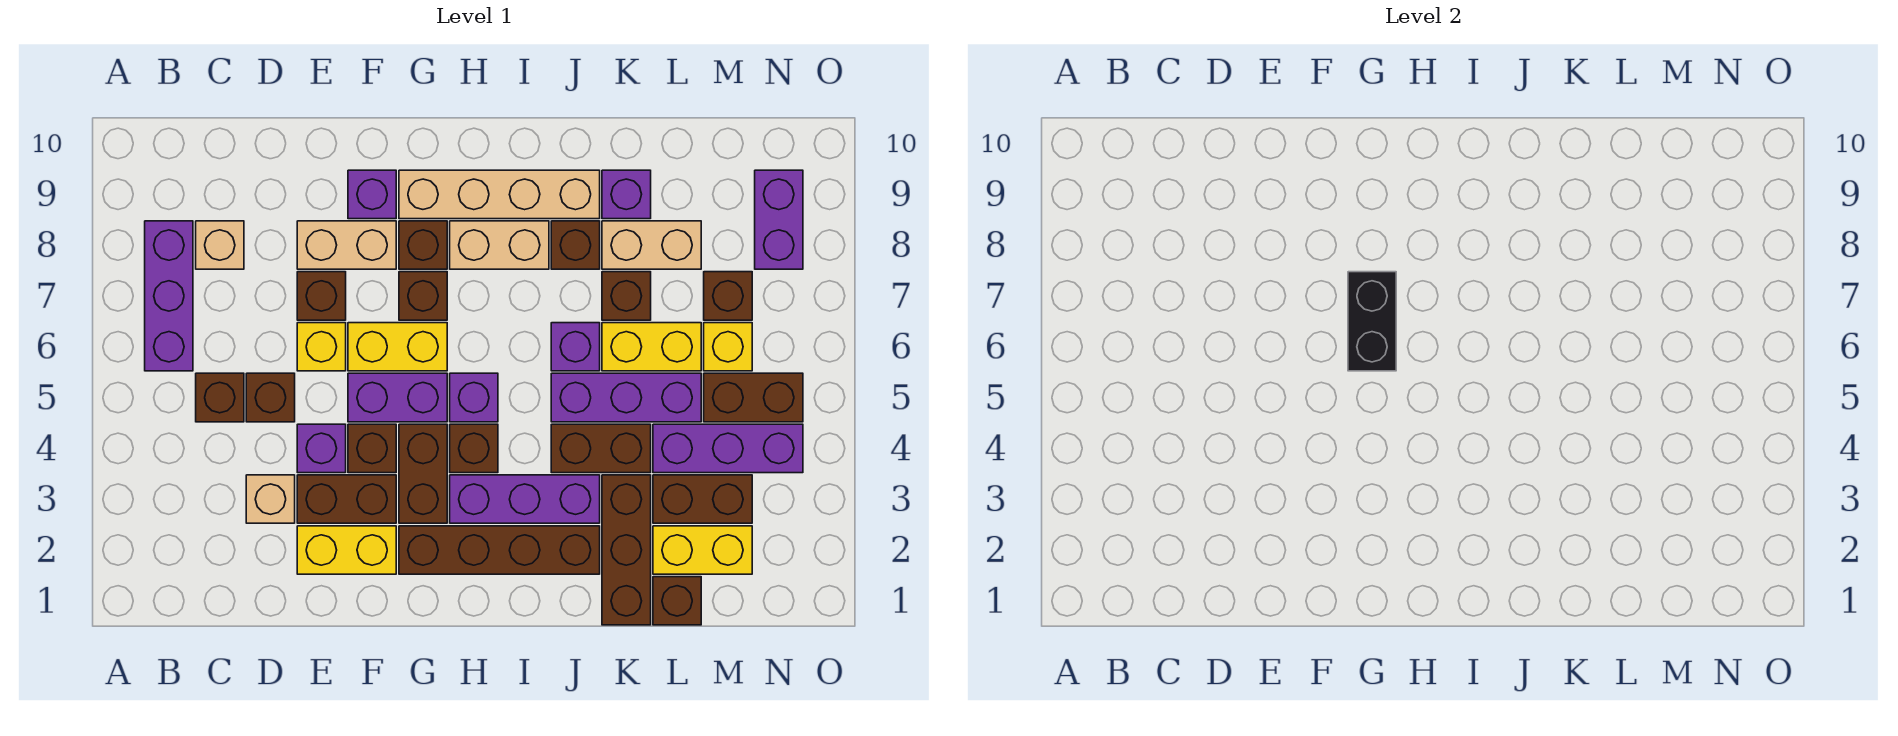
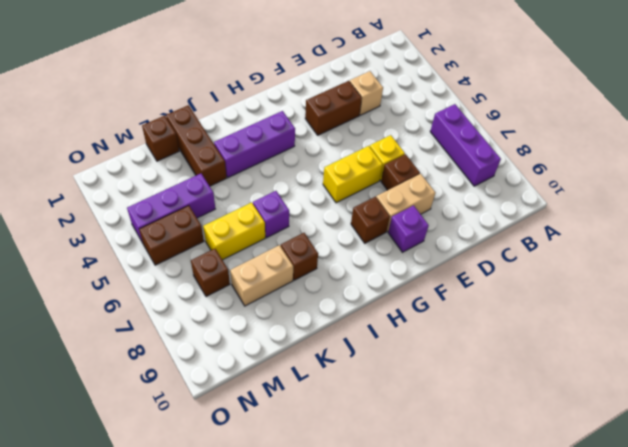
none -> brown 1x1 brick [196,373,244,422]
none -> tan 1x1 brick [196,221,244,269]
none -> brown 1x1 brick [246,373,295,422]
none -> yellow 1x2 brick [297,526,396,574]

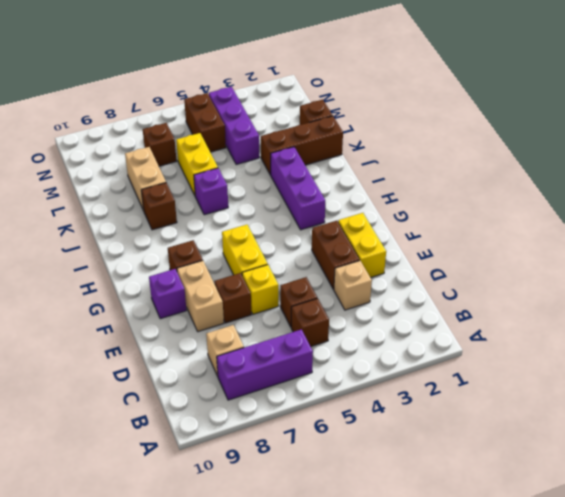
none -> purple 1x1 brick [297,424,346,473]
none -> brown 1x1 brick [348,424,396,473]
none -> purple 1x2 brick [348,373,447,422]
none -> brown 1x4 brick [399,526,600,574]

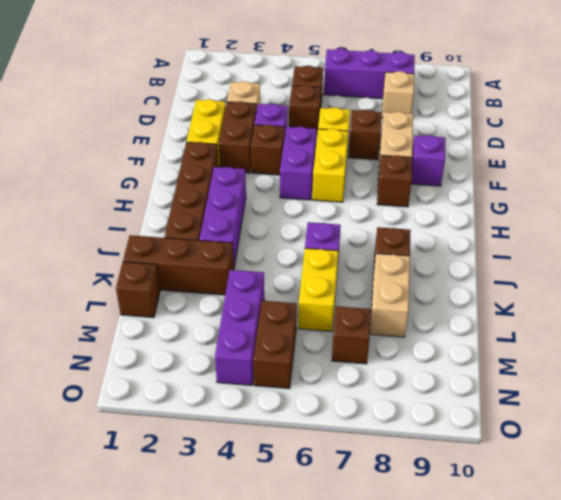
none -> brown 1x2 brick [399,424,447,523]
none -> brown 1x1 brick [399,272,447,320]
none -> tan 1x4 brick [399,170,600,219]
none -> brown 1x1 brick [450,424,498,473]

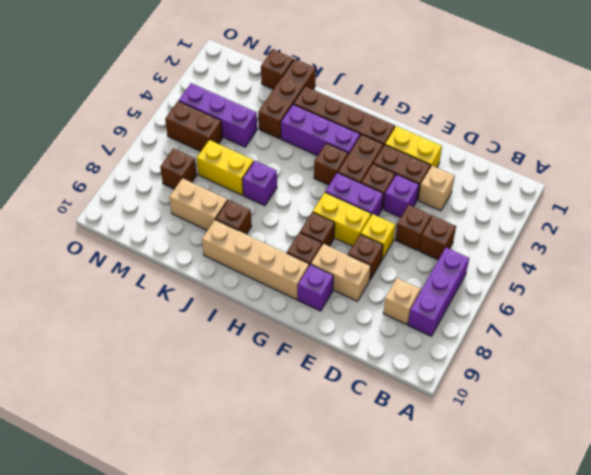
none -> purple 1x1 brick [450,373,498,422]
none -> tan 1x2 brick [450,221,549,269]
none -> brown 1x2 brick [551,424,651,473]
none -> purple 1x3 brick [551,373,701,422]

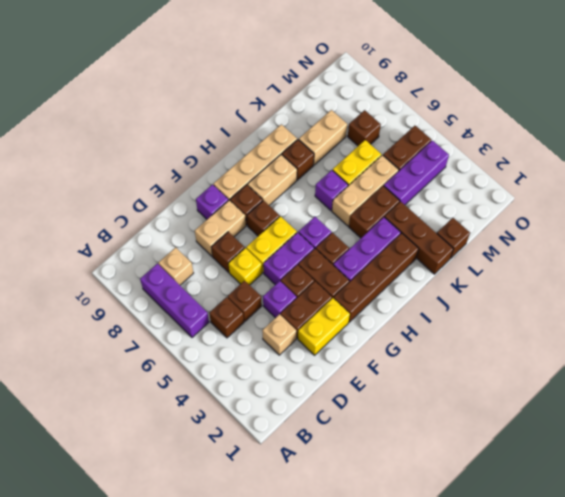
tan 1x3 brick [332,155,399,226] -> purple 1x3 brick [551,373,701,422]
none -> brown 1x1 brick [602,272,651,320]
none -> purple 1x1 brick [602,170,651,219]
none -> yellow 1x2 brick [653,526,752,574]
none -> brown 1x2 brick [653,475,752,523]

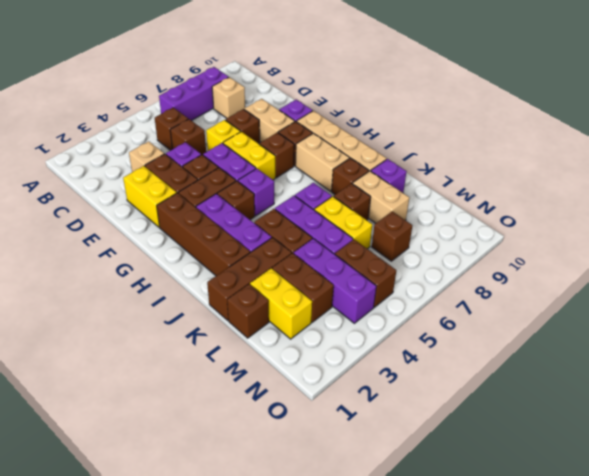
none -> yellow 1x1 brick [704,323,752,371]
none -> purple 1x2 brick [755,170,803,269]
none -> black 1x2 brick [1348,272,1396,371]

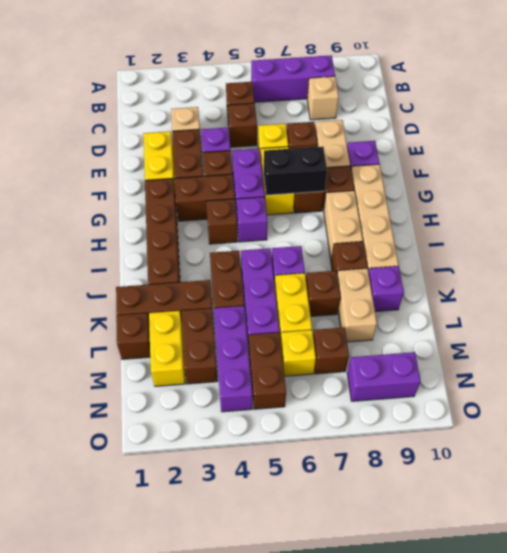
none -> purple 1x3 brick [450,475,600,523]

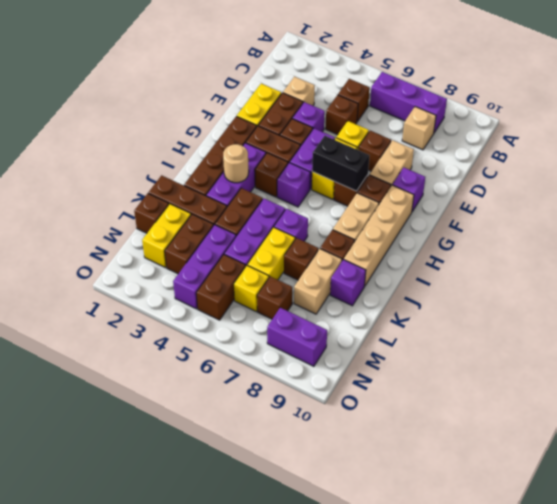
tan 1x1 round brick [223,144,249,183] -> none

